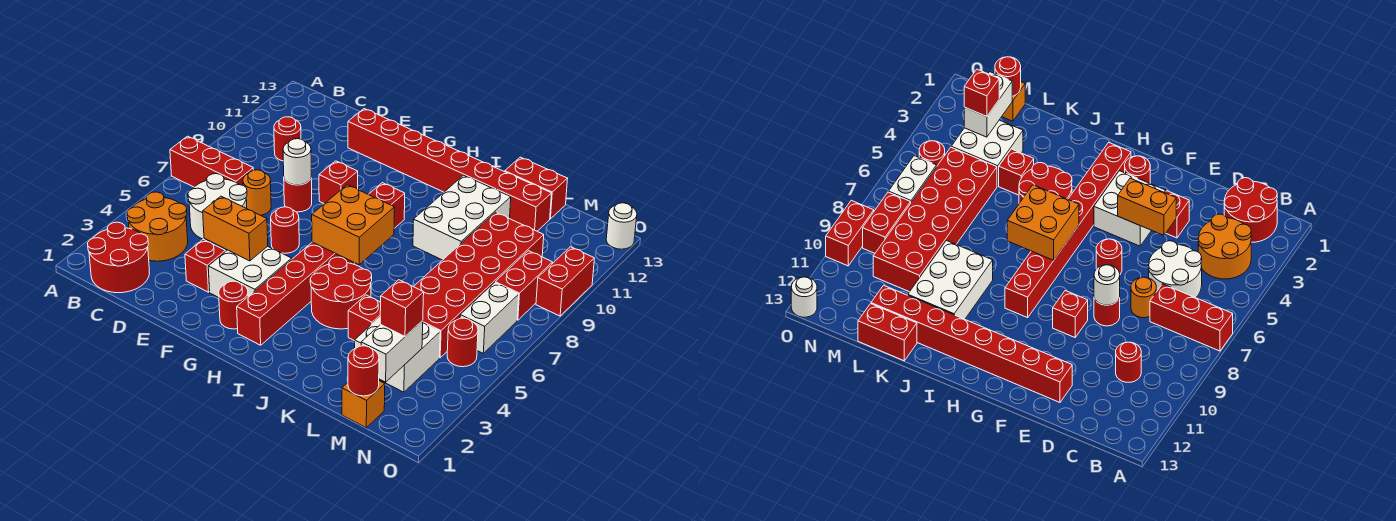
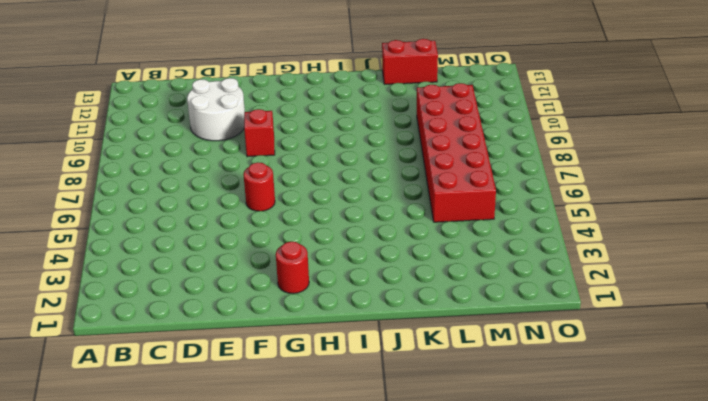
white 2x2 round brick [187,78,245,141] -> white 2x2 round brick moved to [188,174,247,241]
none -> red 1x3 brick [170,136,253,187]
none -> red 2x2 round brick [87,222,150,293]
none -> orange 2x2 round brick [127,192,188,261]
none -> red 1x1 round brick [274,117,301,161]

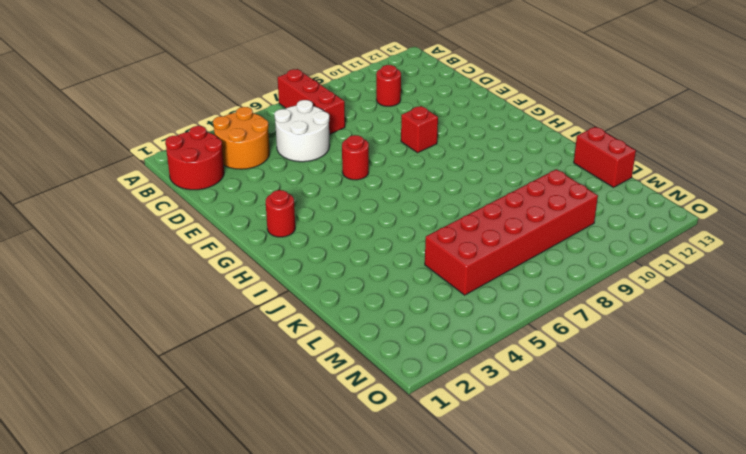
none -> orange 1x1 round brick [243,170,271,215]
none -> red 1x1 brick [185,239,225,292]
none -> red 1x1 round brick [284,179,312,212]
none -> red 1x8 brick [348,109,552,231]

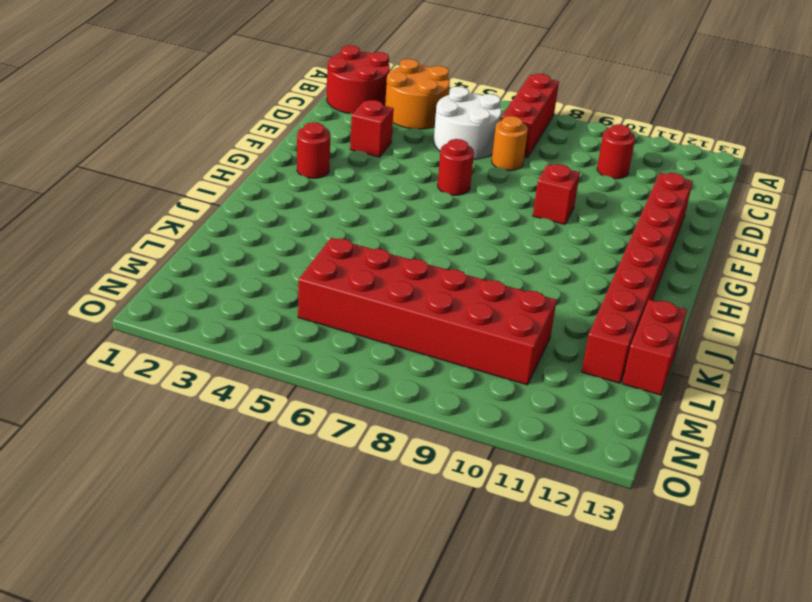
none -> red 1x1 round brick [284,179,312,212]
none -> white 2x2 brick [208,246,292,298]
none -> red 1x8 brick [237,183,405,345]
none -> red 2x2 round brick [310,257,372,329]

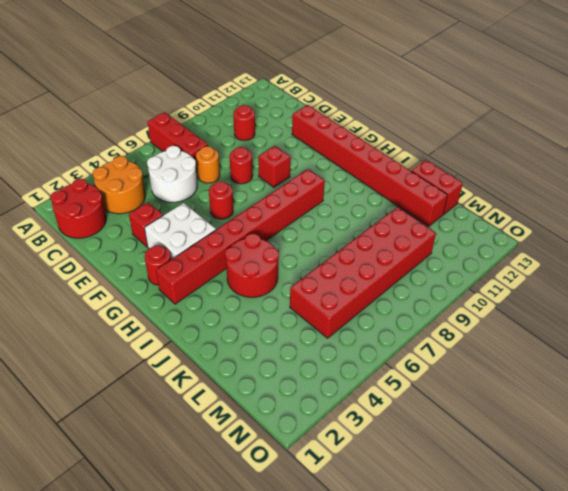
none -> white 2x3 brick [413,175,511,260]
none -> red 1x1 brick [348,295,381,341]
none -> white 2x2 brick [355,317,440,392]
none -> orange 1x1 brick [342,381,385,428]

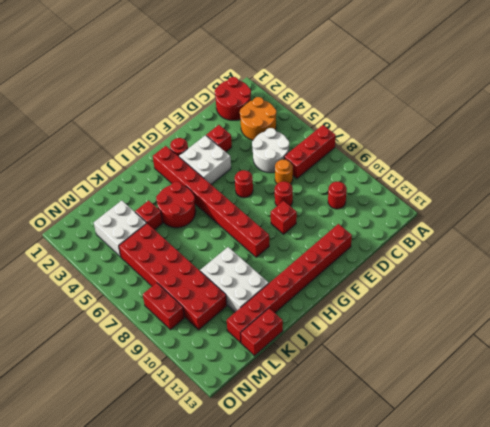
none -> orange 1x1 brick [342,381,385,428]
none -> red 1x1 round brick [447,318,478,367]
none -> white 1x2 brick [460,283,519,353]
none -> red 1x2 brick [536,247,594,316]

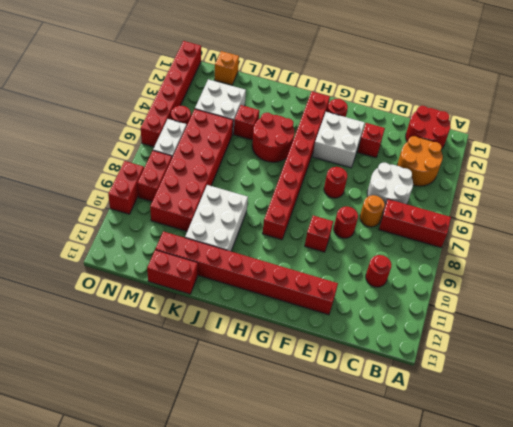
red 1x6 brick [141,41,201,147] -> none
none -> white 1x1 round brick [606,203,637,249]
none -> orange 1x2 brick [203,196,268,261]
none -> white 1x1 round brick [283,139,311,185]
none -> orange 2x2 brick [312,185,395,265]

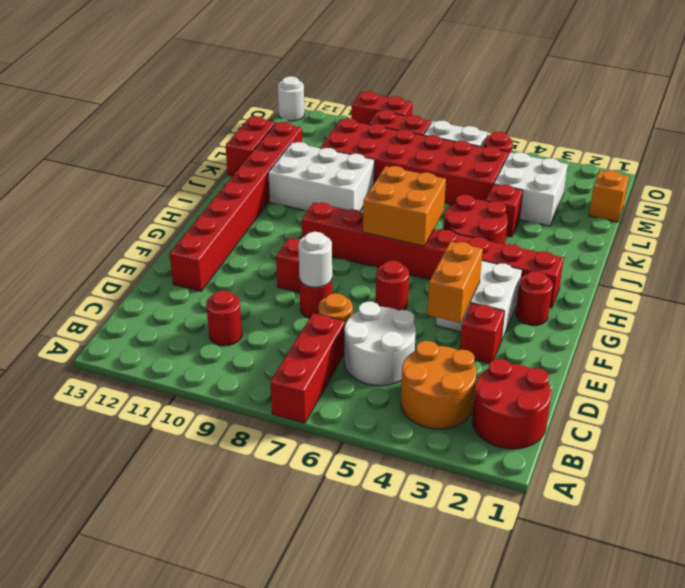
none -> red 1x1 round brick [348,346,379,396]
none -> white 1x2 brick [361,321,423,382]
none -> red 1x1 brick [380,280,424,336]

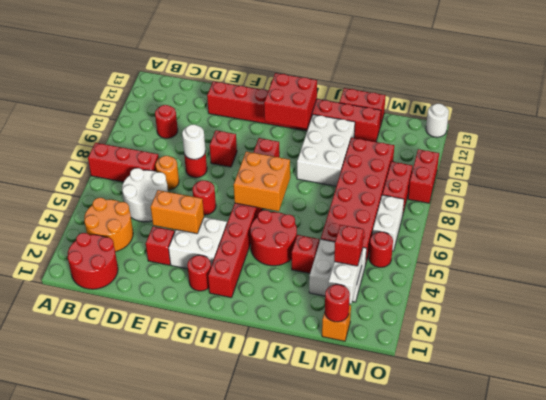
red 2x2 brick [264,73,317,129] -> none

